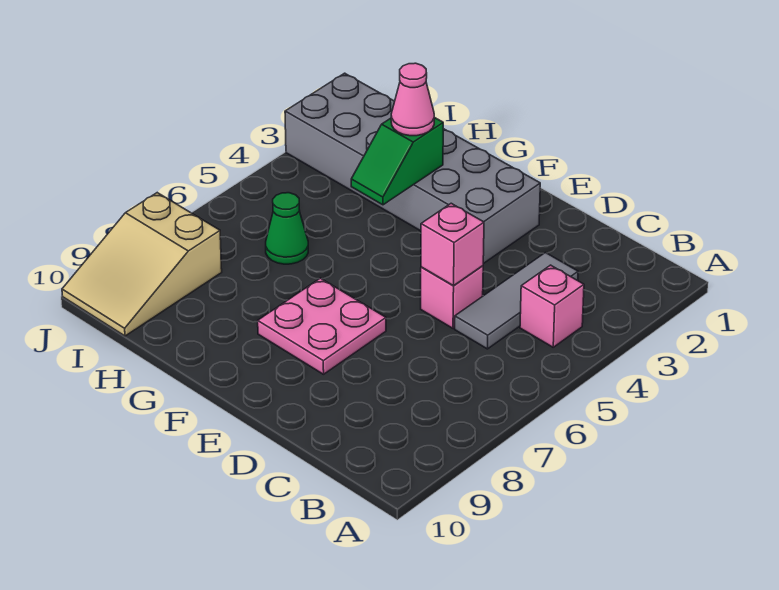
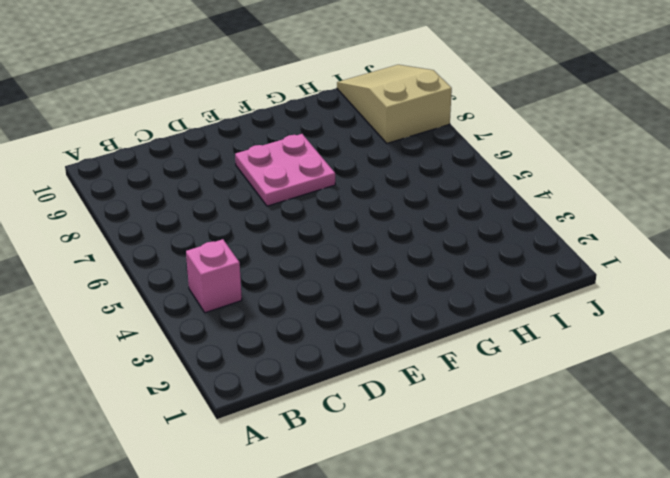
none -> grey 1x3 tile [455,253,578,349]
none -> pink 1x1 brick [421,266,483,328]

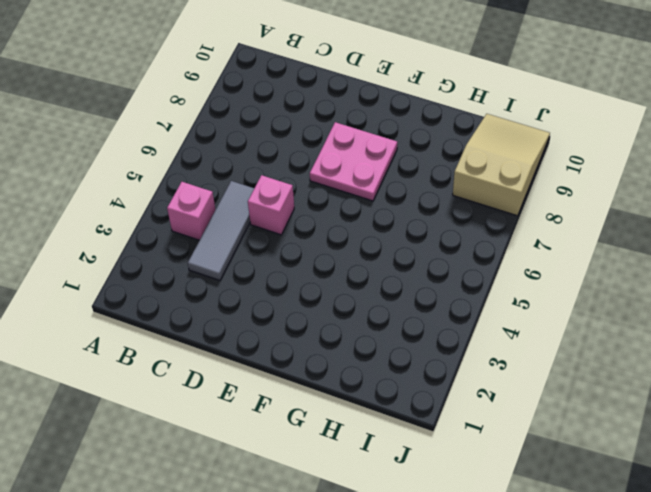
none -> grey 2x6 brick [285,73,540,264]
none -> green 1x1 cone [266,193,308,264]

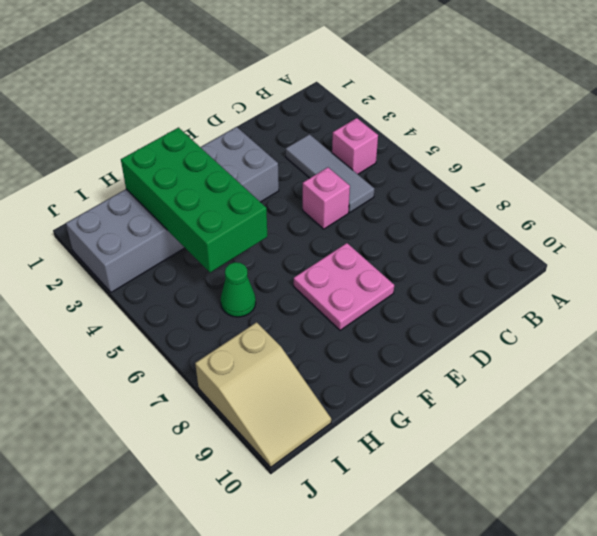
green 2x4 brick [121,128,267,273] -> green 1x2 slope [351,117,443,205]
none -> pink 1x1 brick [421,203,484,286]
none -> pink 1x1 cone [391,63,434,136]

